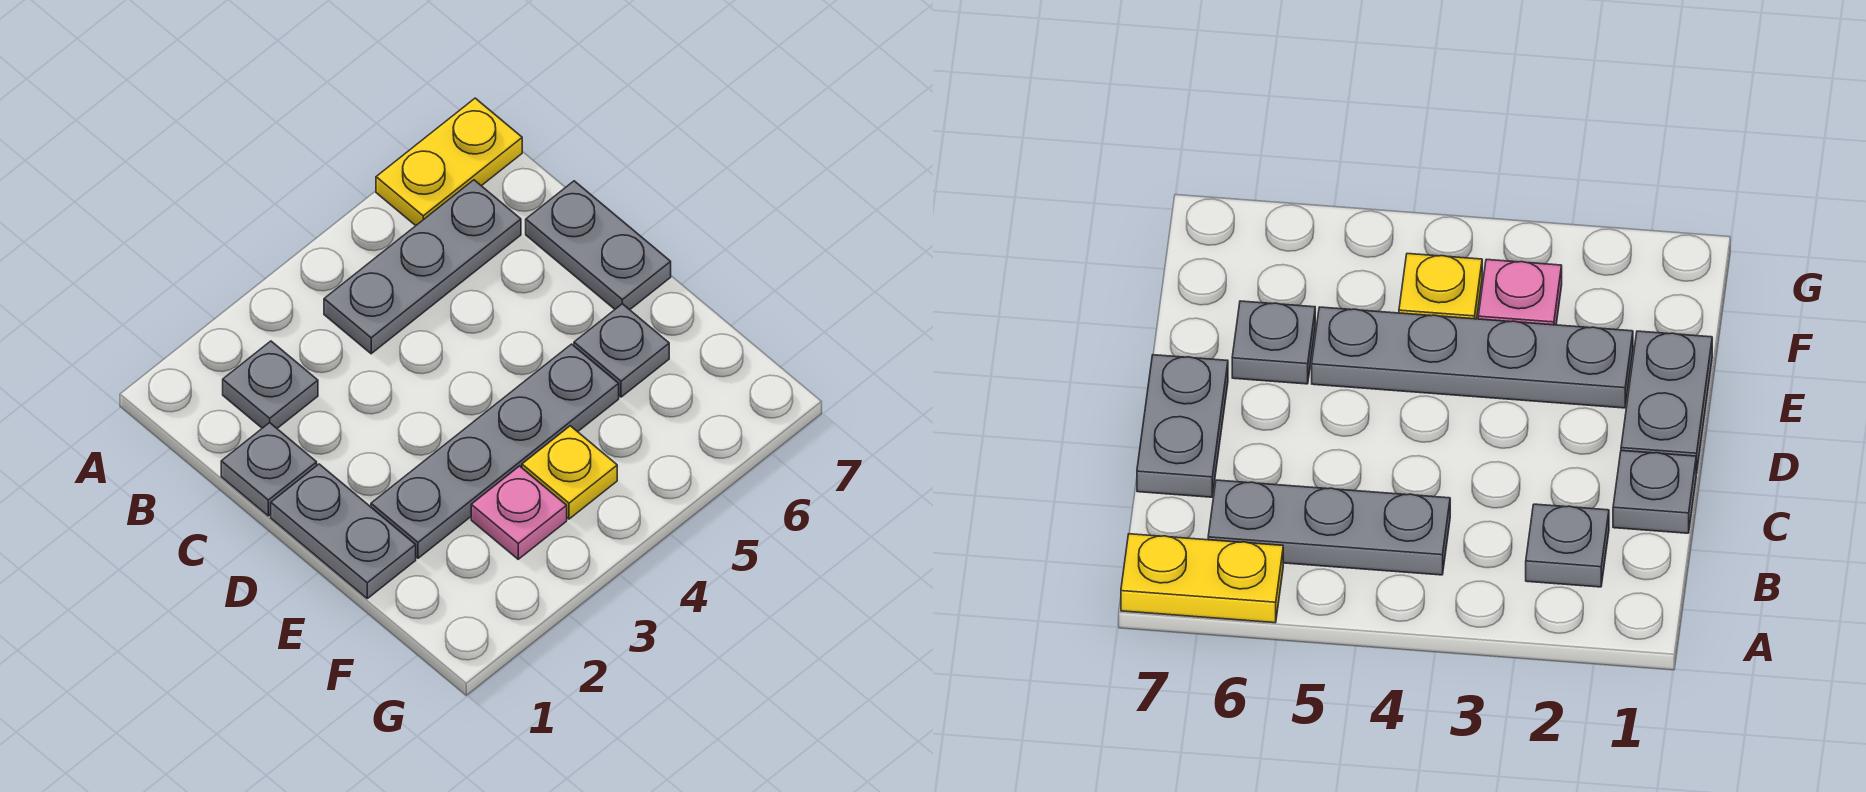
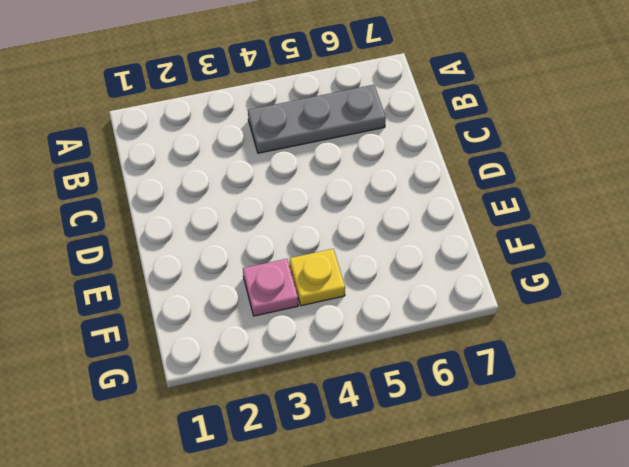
none -> yellow 1x2 plate [376,98,522,226]
none -> grey 1x1 plate [223,341,318,428]

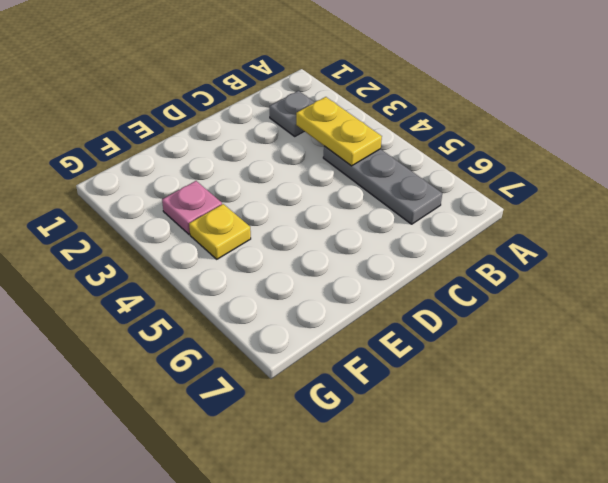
yellow 1x2 plate [296,97,382,166] -> yellow 1x2 plate moved to [376,98,522,226]
none -> grey 1x1 plate [221,423,317,516]
none -> grey 1x2 plate [526,181,671,310]

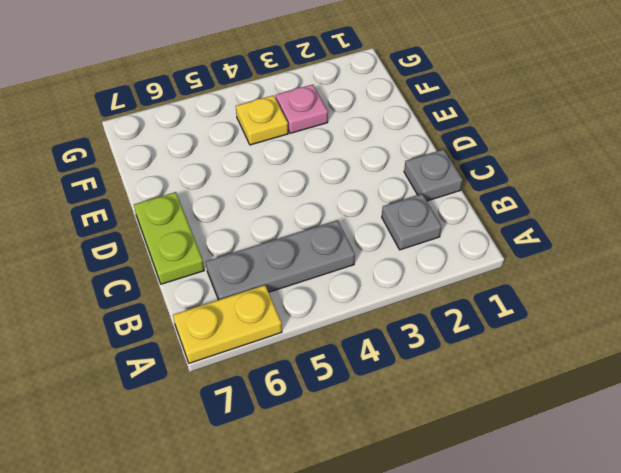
lime 1x2 plate [134,192,204,284] -> grey 1x2 plate [526,181,671,310]
none -> grey 1x2 plate [271,464,416,598]
none -> grey 1x4 plate [371,344,619,558]

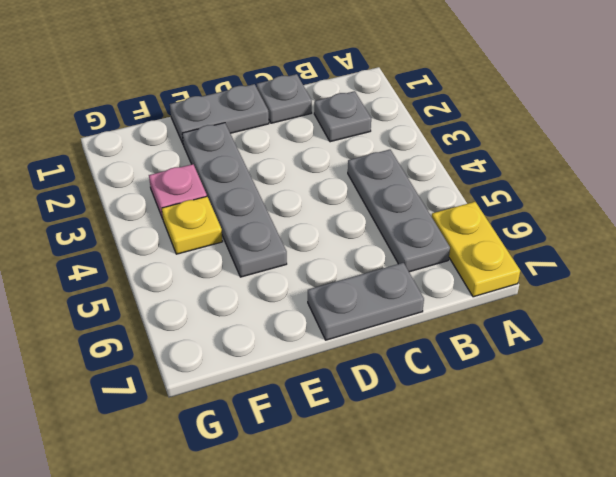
none -> grey 1x1 plate [574,304,669,397]

